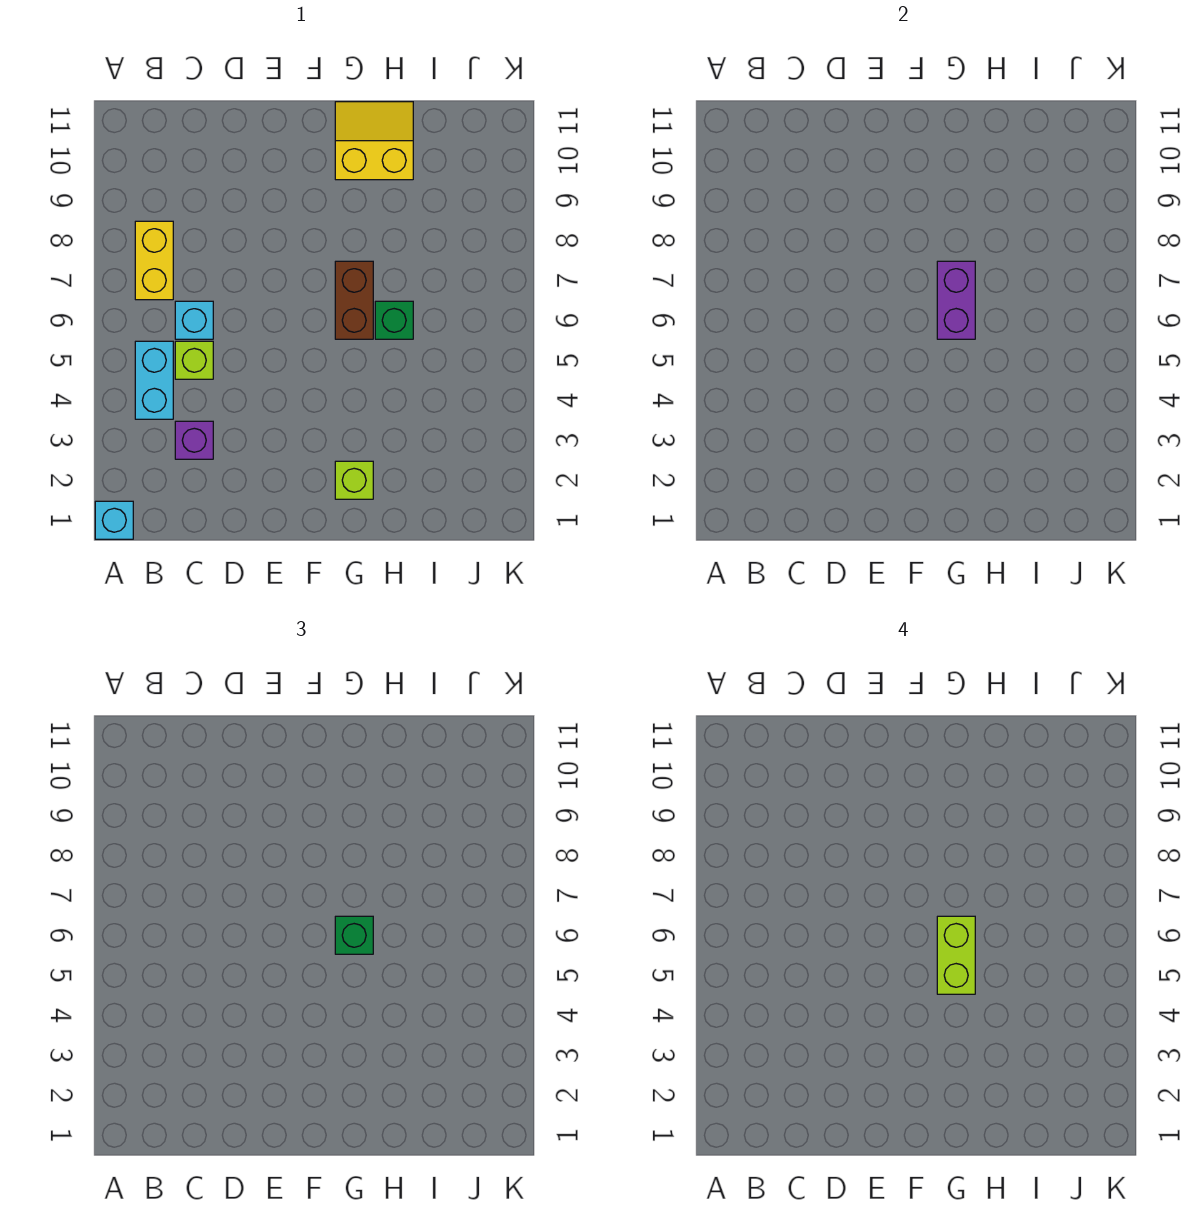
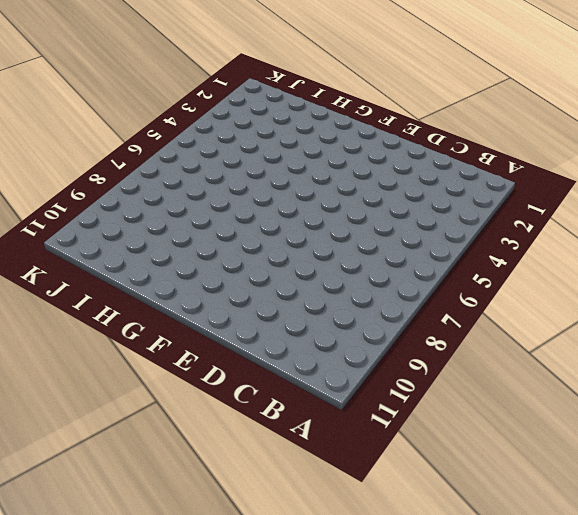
none -> cyan 1x1 brick [95,501,133,539]
none -> cyan 1x2 brick [135,341,173,419]
none -> yellow 1x2 brick [135,221,173,300]

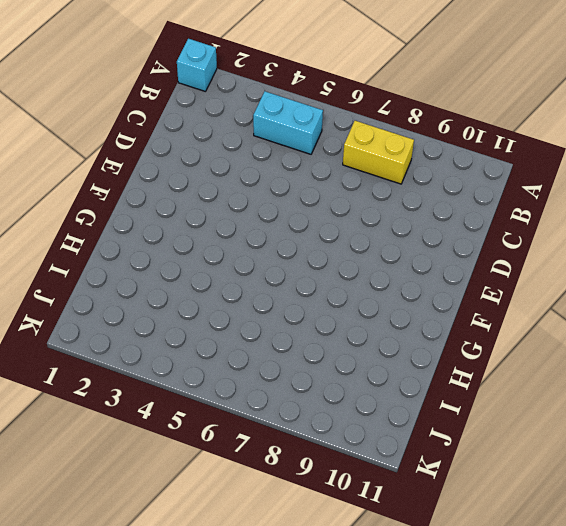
none -> purple 1x1 brick [175,421,213,459]
none -> lime 1x1 brick [175,341,213,379]
none -> cyan 1x1 brick [175,301,213,339]

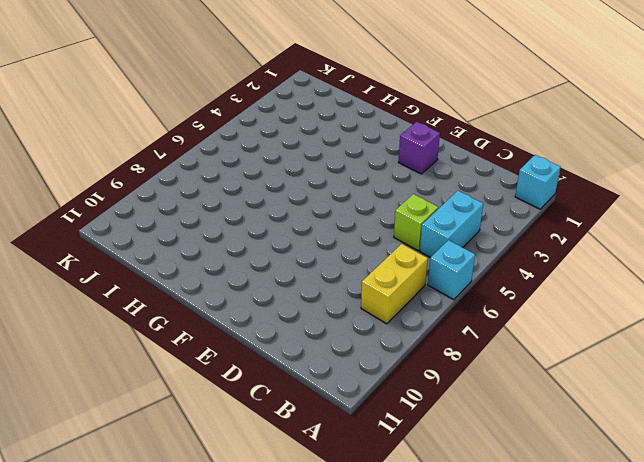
cyan 1x1 brick [428,240,475,300] -> cyan 1x1 brick moved to [175,301,213,339]
purple 1x1 brick [399,122,440,174] -> purple 1x1 brick moved to [175,421,213,459]
none -> lime 1x1 brick [335,461,373,499]
none -> brown 1x2 brick [335,261,373,339]
none -> yellow 2x2 slope [335,102,413,180]

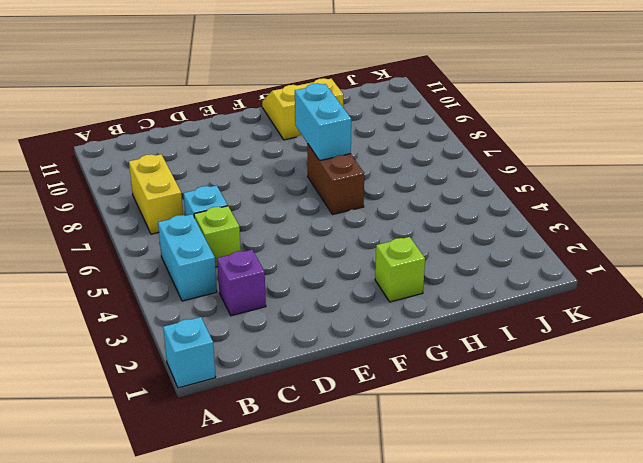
cyan 1x2 brick [295,83,351,161] -> purple 1x2 brick [937,261,975,339]
none -> green 1x1 brick [375,301,413,339]
none -> green 1x1 brick [335,916,373,954]
none -> lime 1x2 brick [937,916,975,994]

